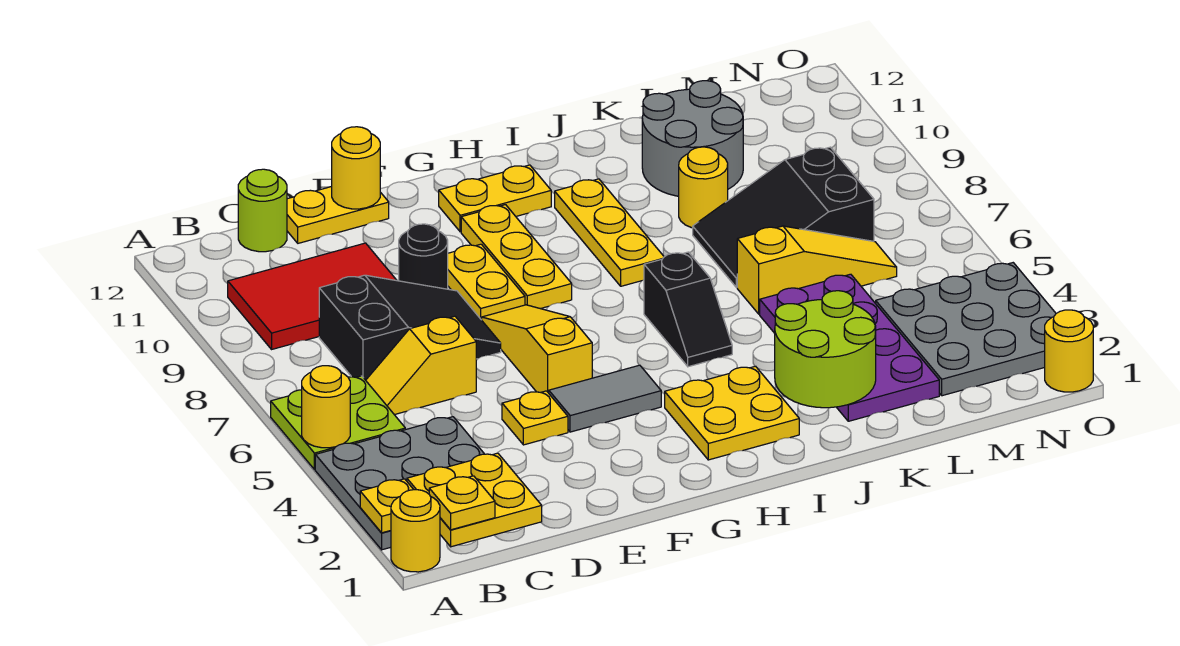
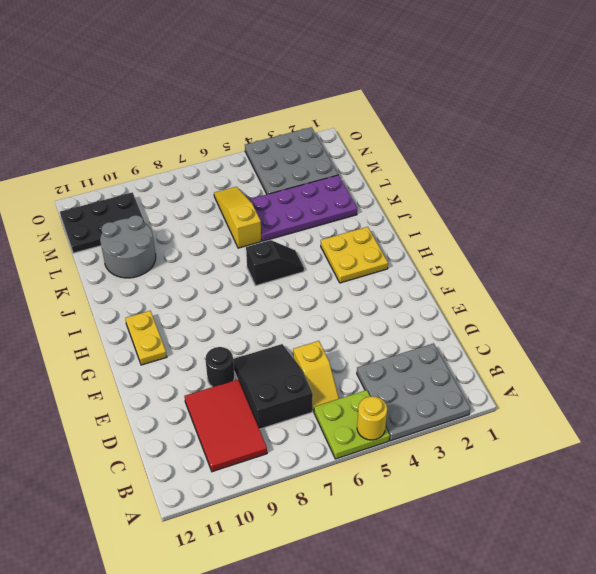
black 2x3 plate [60,192,145,253] -> none
none -> yellow 1x1 round brick [391,490,440,572]
none -> lime 1x1 round brick [238,169,287,252]
none -> yellow 1x2 plate [287,187,389,243]
none -> yellow 1x1 plate [502,391,568,445]

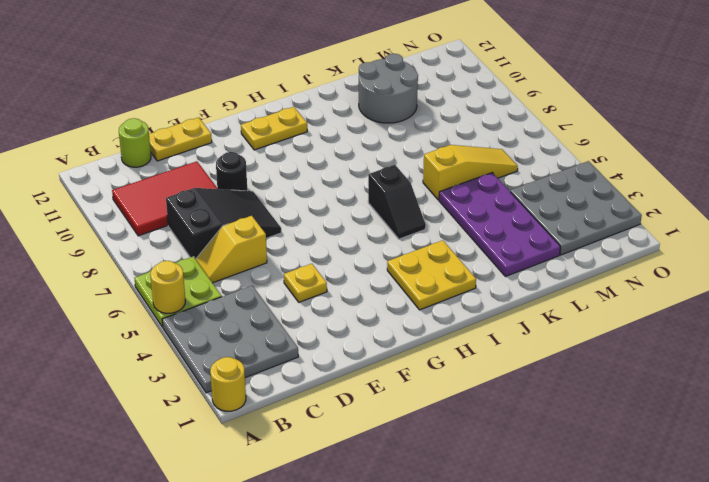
none -> grey 1x2 tile [549,365,661,432]
none -> yellow 1x3 slope [482,305,592,393]
none -> yellow 1x2 plate [448,244,525,320]
none -> yellow 1x3 plate [461,205,572,309]

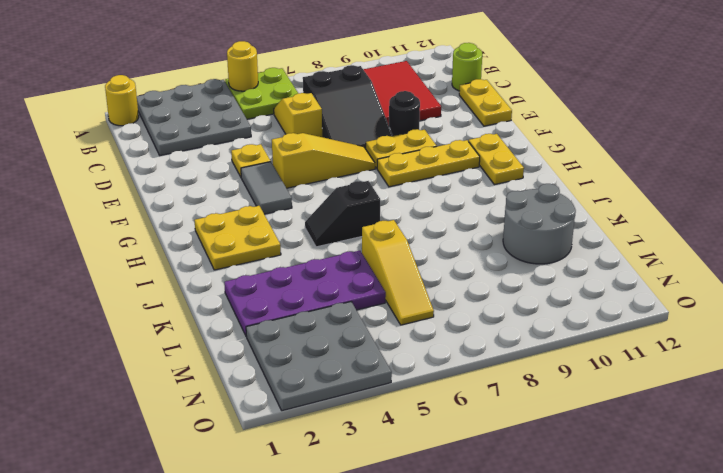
none -> yellow 1x3 plate [555,179,664,286]
none -> black 2x3 slope [693,147,874,288]
none -> yellow 1x1 round brick [679,147,728,228]
none -> yellow 1x1 round brick [1045,310,1093,392]

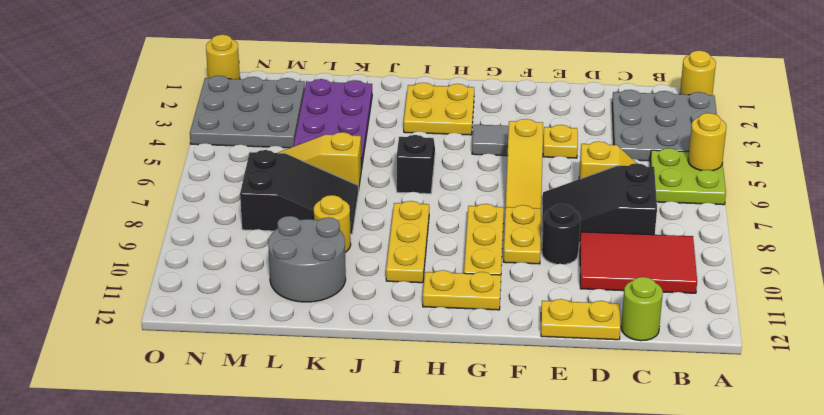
none -> yellow 1x1 plate [360,479,414,533]
none -> yellow 2x2 plate [407,453,542,547]
none -> yellow 1x1 round brick [332,127,380,209]
none -> lime 2x2 round brick [775,291,876,408]

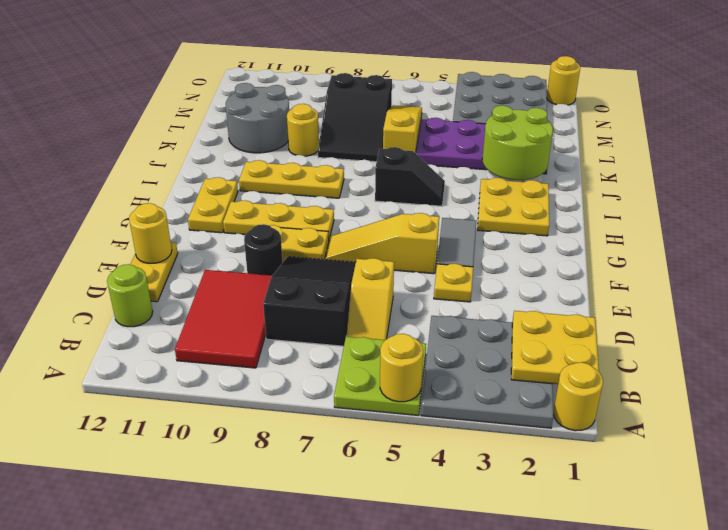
none -> yellow 1x1 plate [360,479,414,533]
none -> yellow 1x1 plate [429,476,495,530]

